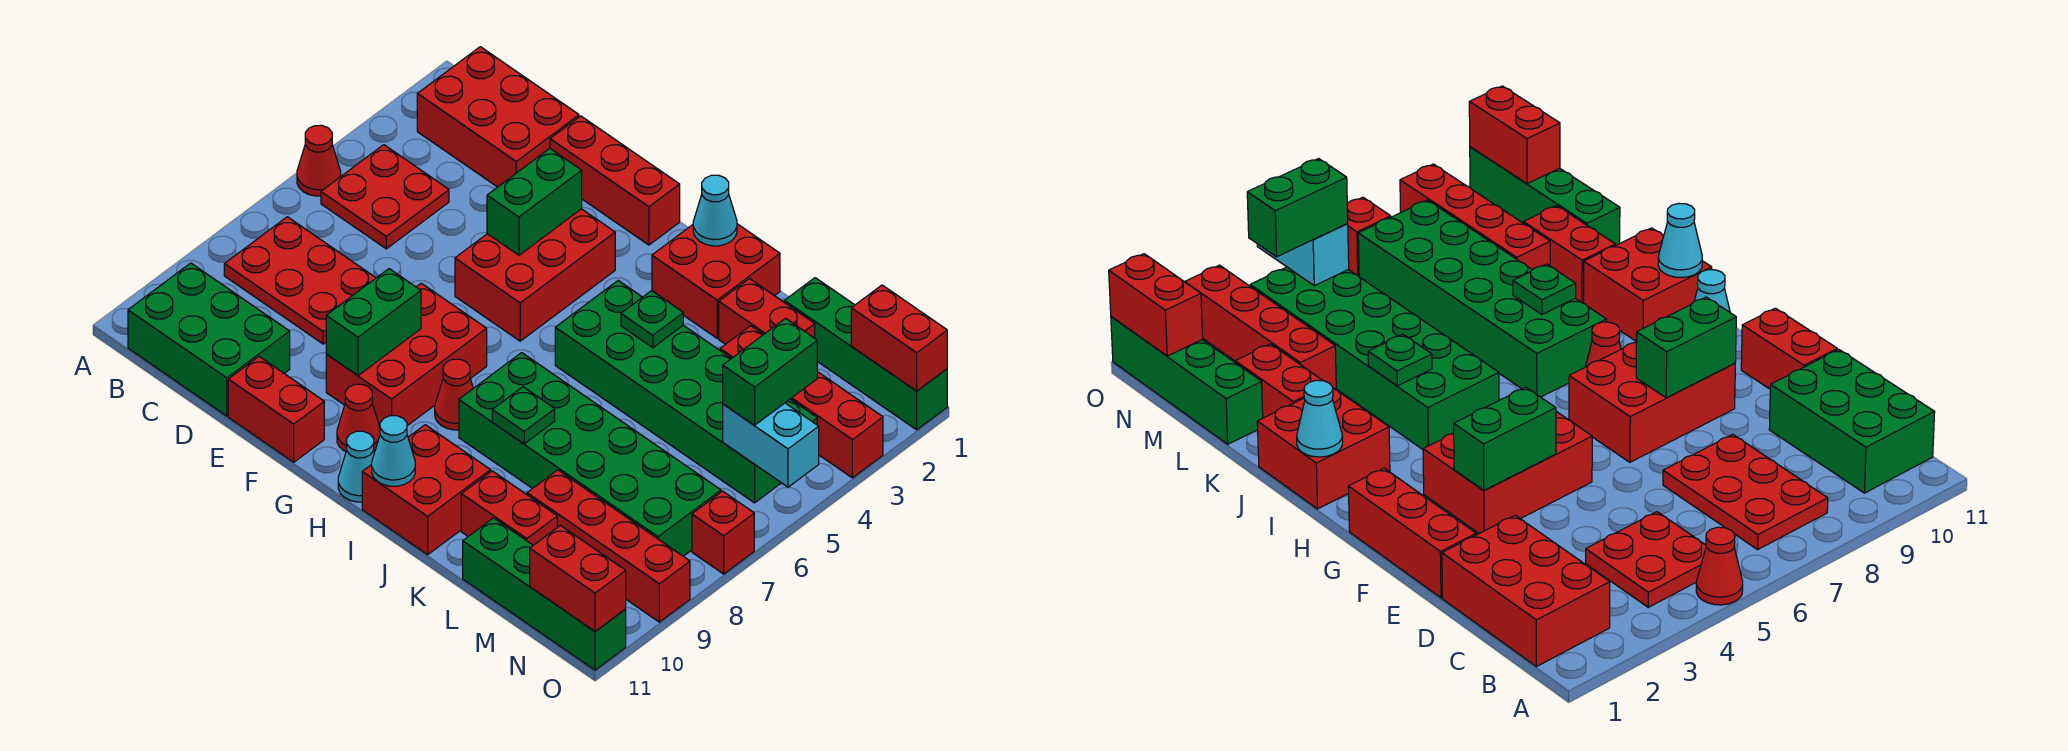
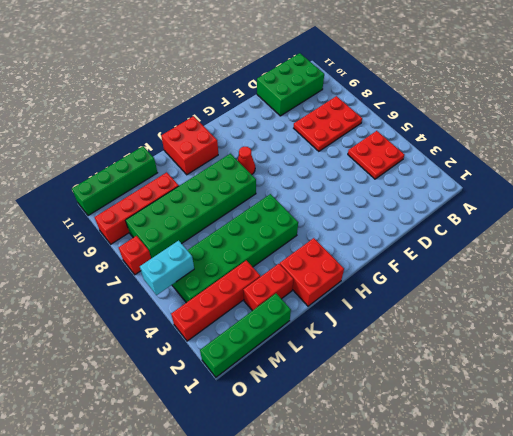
none -> red 1x1 cone [297,125,341,196]
none -> red 2x3 brick [417,47,579,187]
none -> red 1x3 brick [550,116,680,245]
none -> red 1x2 brick [228,357,324,462]

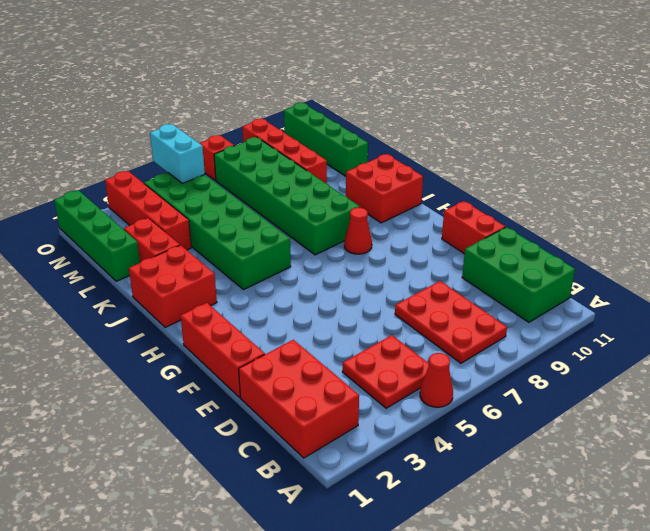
none -> red 2x3 brick [455,209,615,341]
none -> red 2x3 brick [326,283,487,426]
none -> red 1x1 cone [337,384,380,452]
none -> cyan 1x1 cone [338,431,374,502]

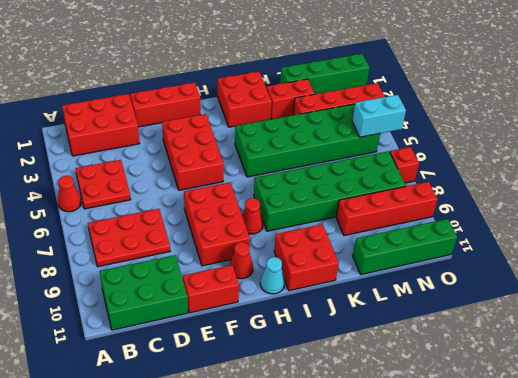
none -> red 1x2 brick [461,471,557,545]
none -> green 1x2 brick [487,148,582,255]
none -> green 1x2 brick [326,269,421,375]
none -> cyan 1x1 cone [693,175,737,246]

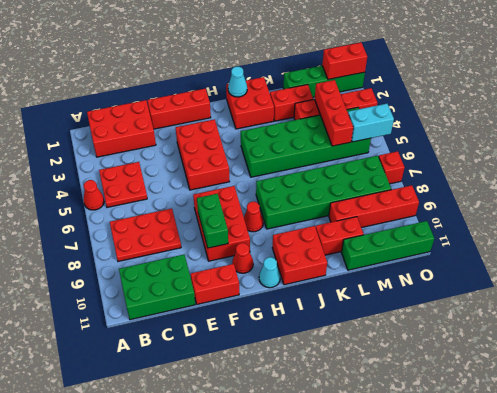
red 1x3 brick [315,80,353,146] -> none
none -> green 1x2 brick [487,148,582,255]
none -> cyan 1x1 cone [372,416,415,486]
none -> green 1x1 plate [621,291,683,348]
none -> green 1x1 plate [492,387,555,444]

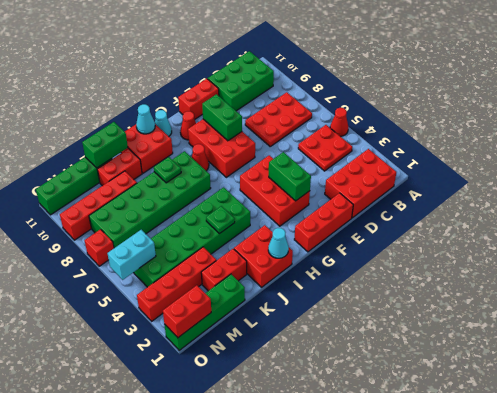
green 1x2 brick [82,122,128,168] -> green 1x2 brick turned to [723,318,817,425]
none -> red 1x2 brick [530,525,626,631]

